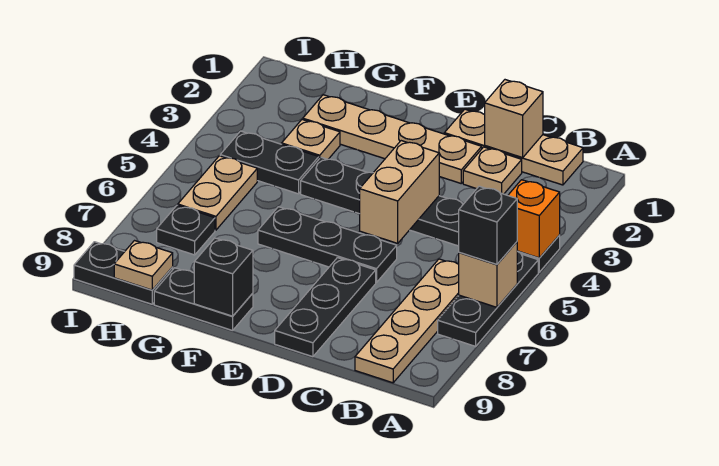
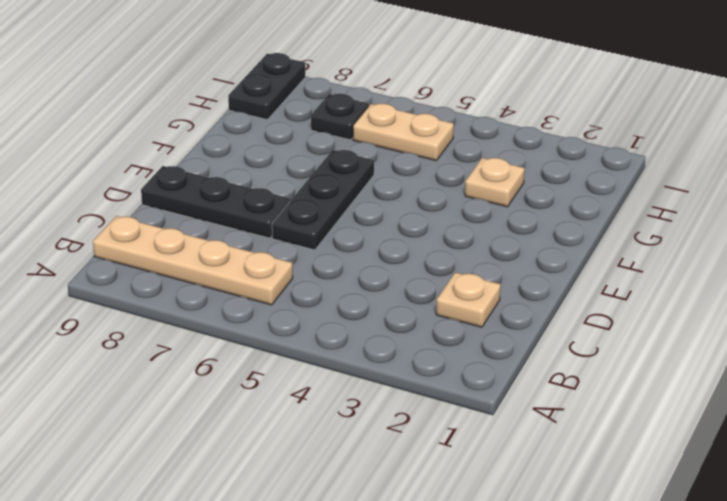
none -> black 1x6 plate [301,157,560,272]
none -> black 1x3 plate [438,251,538,346]
none -> tan 1x3 plate [444,109,583,185]

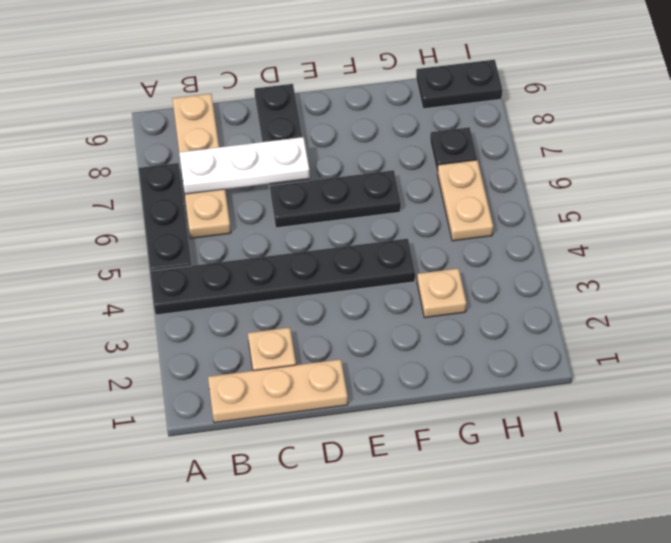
white 1x3 plate [179,137,310,194] -> none
none -> tan 1x4 plate [303,95,482,183]
none -> black 1x2 plate [154,268,253,331]
none -> black 1x2 plate [220,131,319,194]

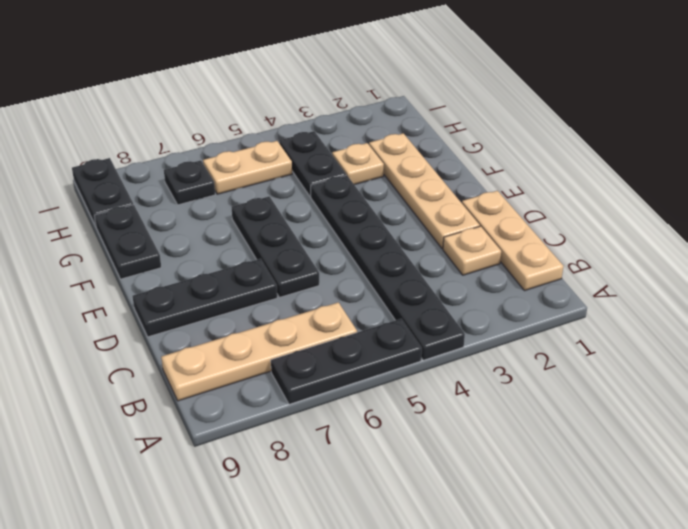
none -> orange 1x1 brick [508,180,560,258]
none -> tan 1x1 brick [459,242,517,307]
none -> tan 1x1 brick [485,80,543,158]

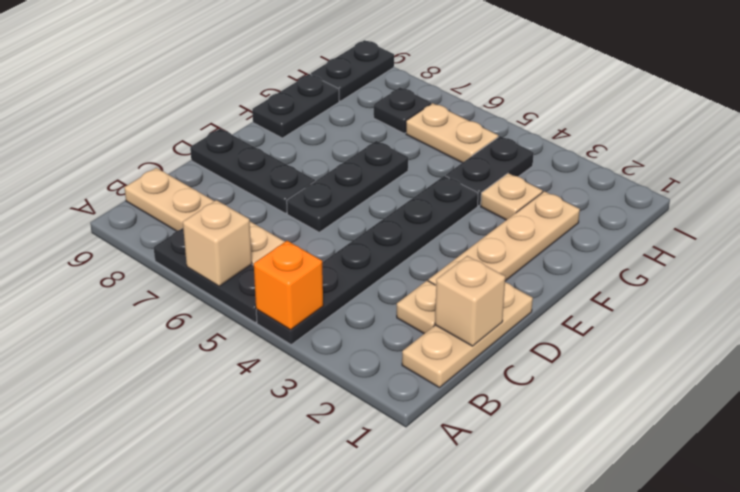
none -> tan 1x2 brick [360,141,439,243]
none -> black 1x1 brick [194,238,253,316]
none -> tan 1x1 plate [114,241,173,290]

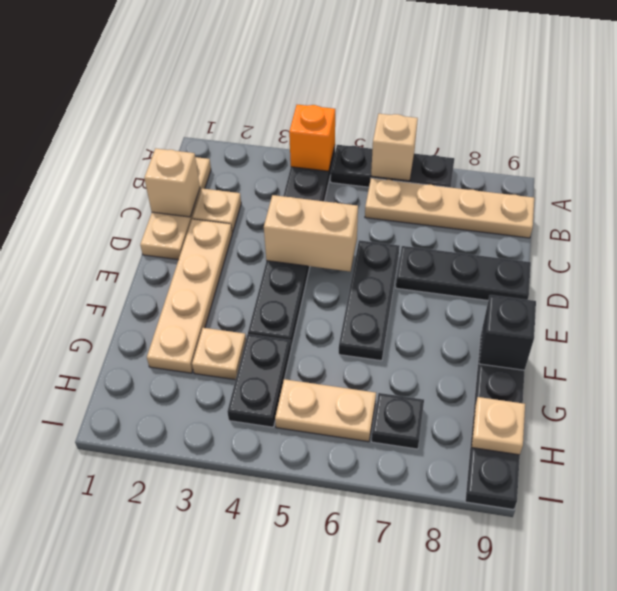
none -> black 1x1 brick [459,186,517,264]

